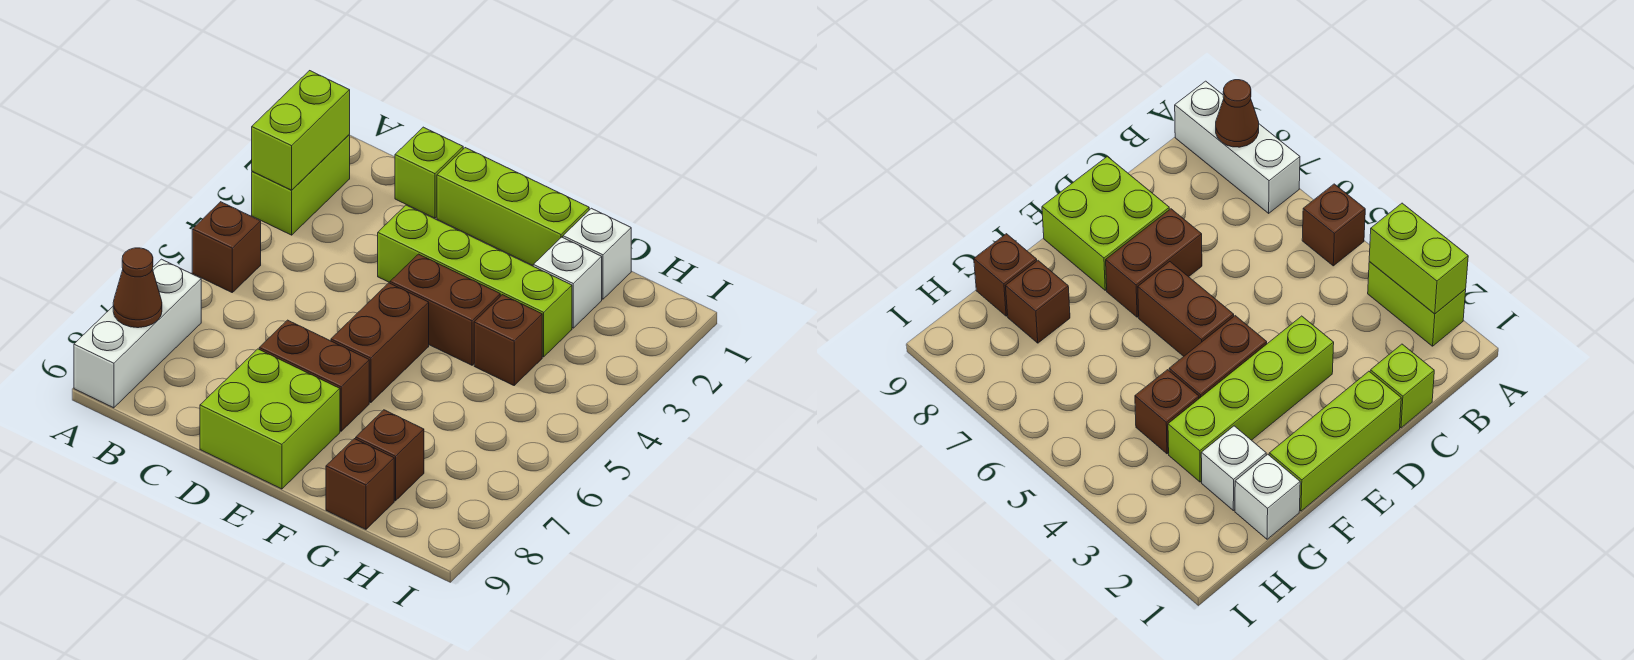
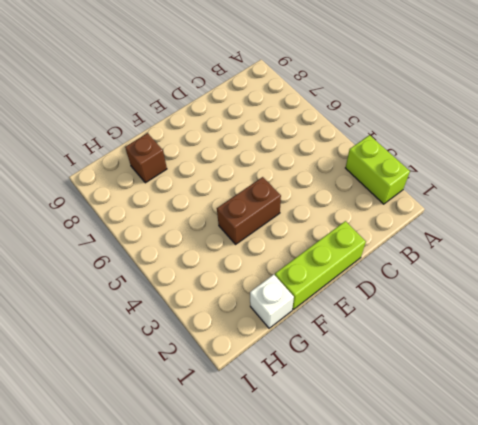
none -> brown 1x1 brick [192,202,261,292]
none -> white 1x3 brick [74,259,201,408]
none -> lime 1x1 brick [395,127,463,218]

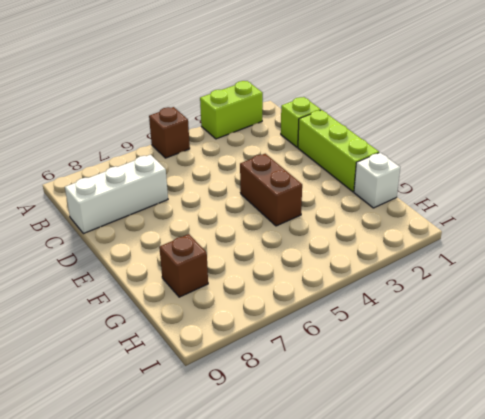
white 1x3 brick [65,155,168,234] -> white 1x3 brick moved to [74,259,201,408]
none -> lime 1x4 brick [378,205,572,357]
none -> brown 1x2 brick [259,320,369,431]
none -> lime 2x2 brick [200,349,340,489]

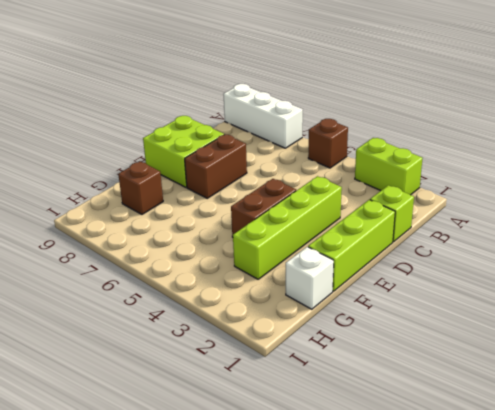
none -> brown 1x2 brick [331,283,429,403]
none -> white 1x1 brick [533,237,602,328]
none -> brown 1x1 brick [474,295,542,385]

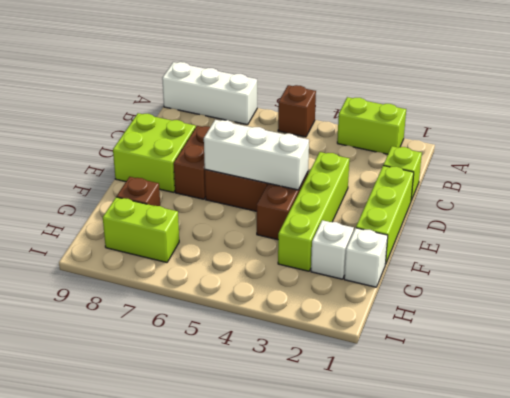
white 1x3 brick [204,120,309,190] -> none
lime 1x2 brick [103,197,179,262] -> lime 1x2 brick moved to [252,71,350,190]
none -> brown 1x1 brick [474,295,542,385]
none -> brown 1x1 brick [326,439,394,529]
none -> brown 1x1 cone [113,248,162,328]

